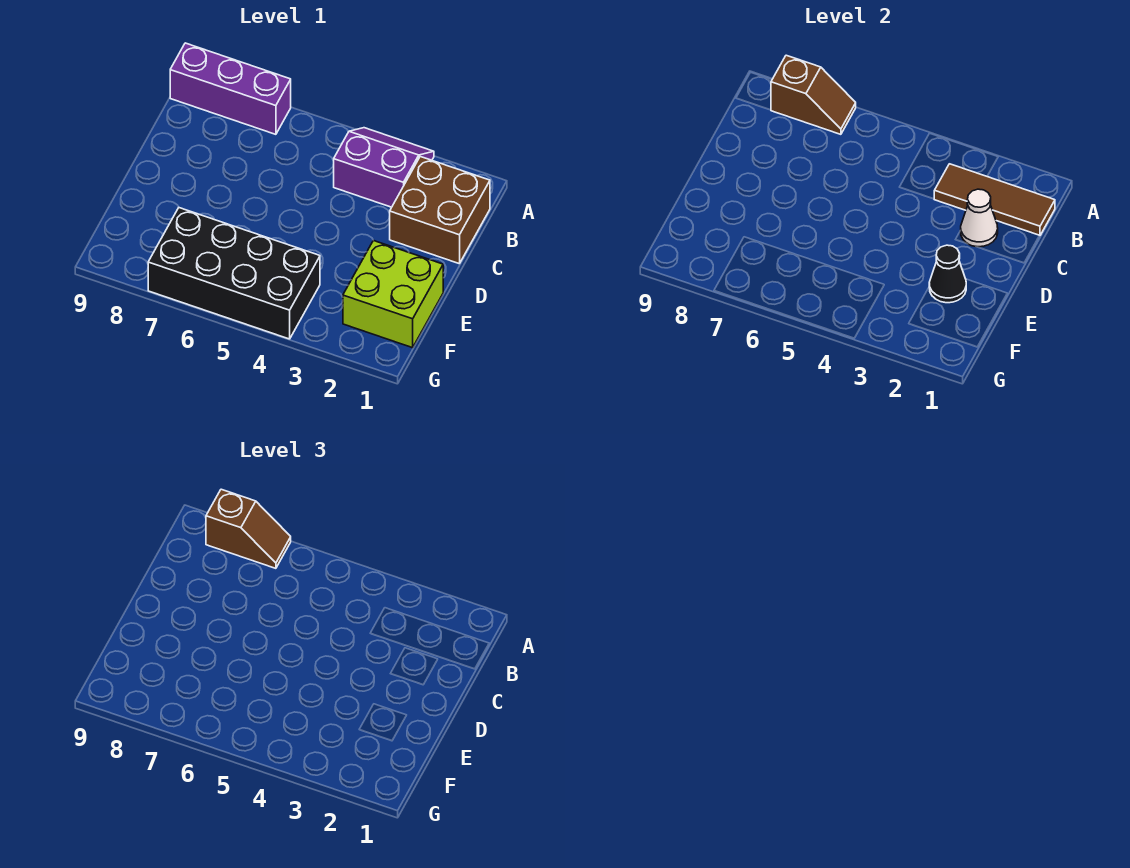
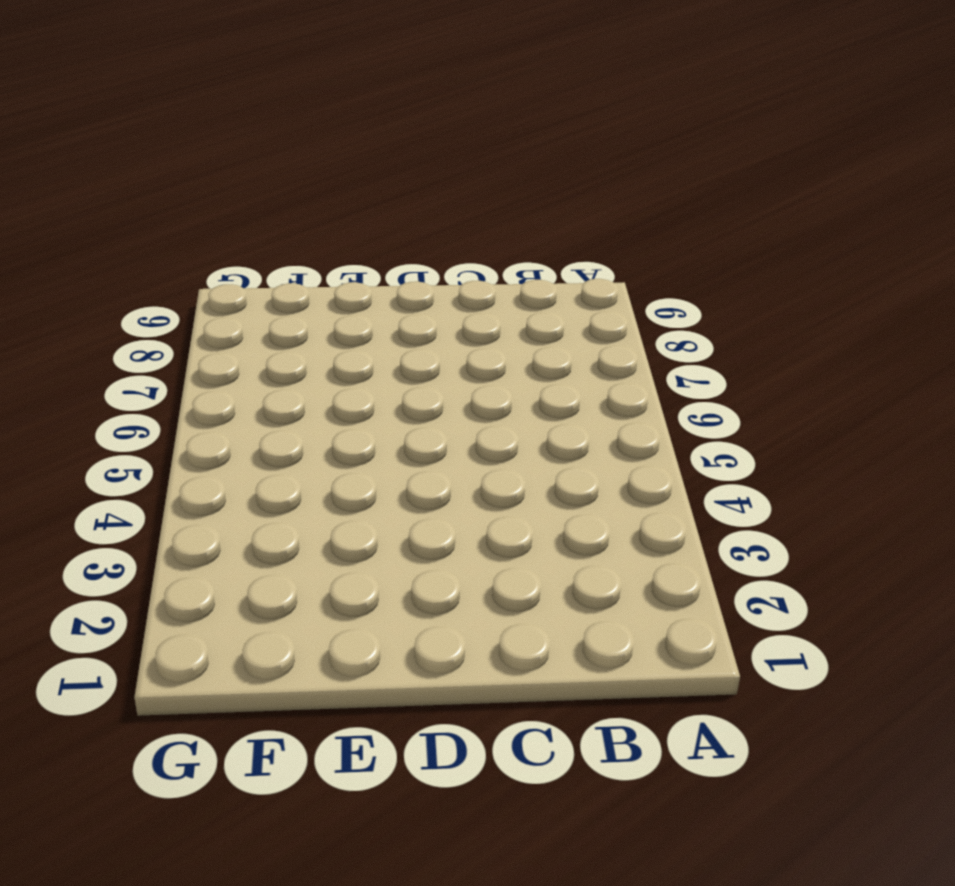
none -> purple 2x2 slope [334,128,434,207]
none -> purple 1x3 brick [170,43,291,134]

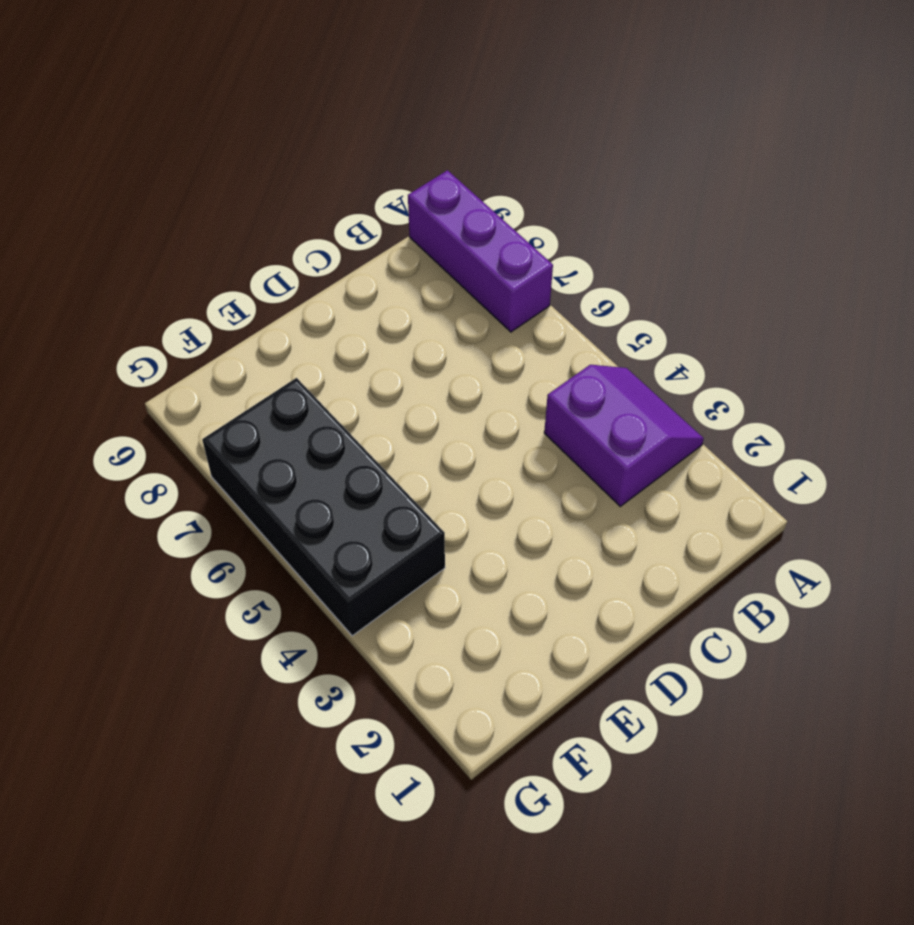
none -> brown 2x2 brick [390,157,490,264]
none -> lime 2x2 brick [343,240,443,348]

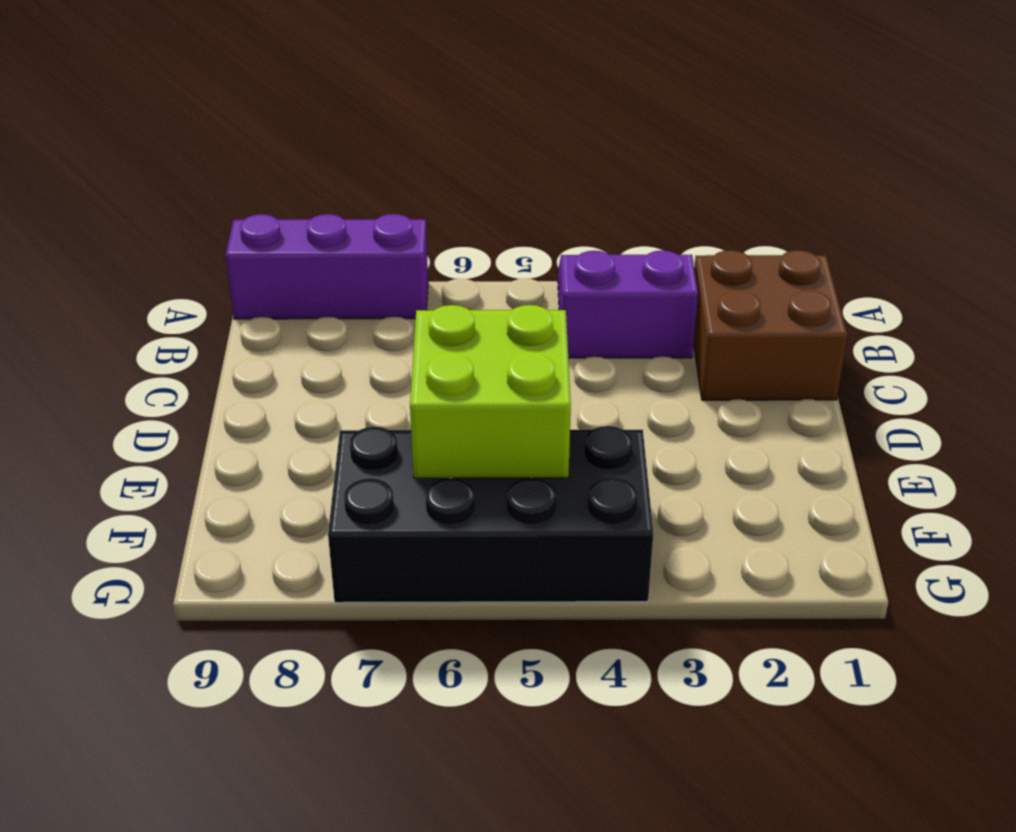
lime 2x2 brick [410,305,571,478] -> lime 2x2 brick moved to [343,240,443,348]
none -> brown 1x2 slope [771,55,856,134]
none -> brown 1x3 tile [934,164,1055,236]

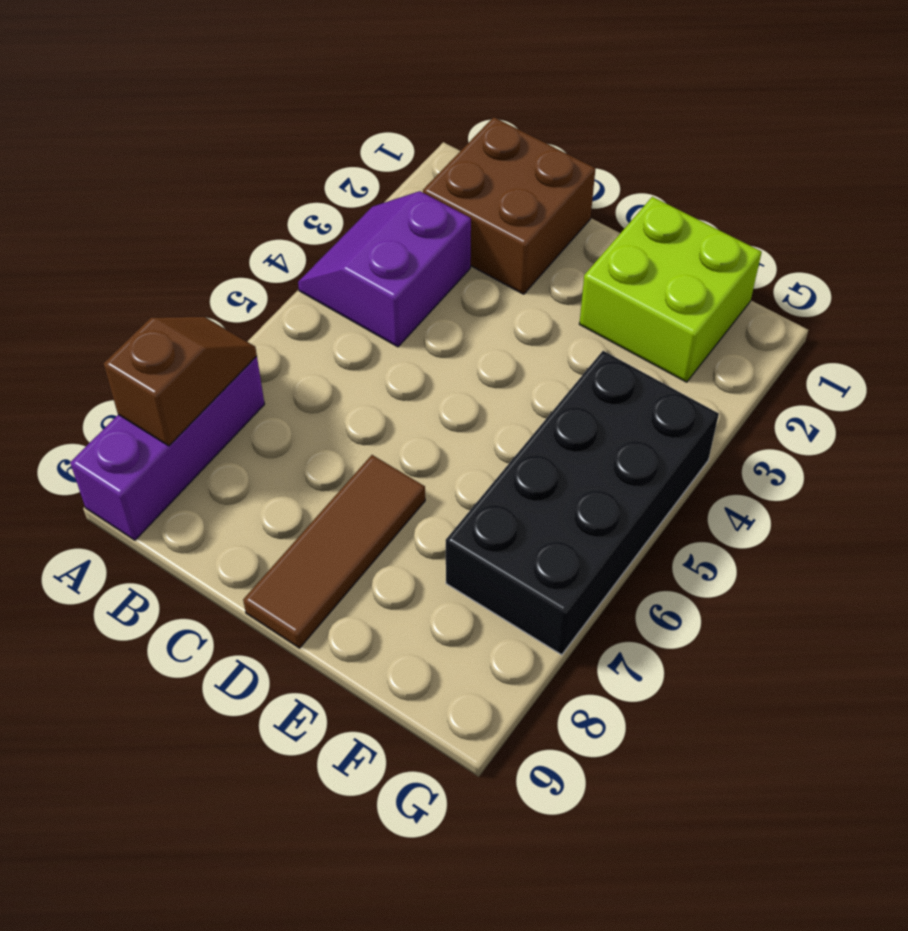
brown 1x3 tile [243,455,425,648] -> brown 1x3 tile moved to [934,164,1055,236]
none -> white 1x1 cone [961,189,998,247]
none -> black 1x1 cone [929,245,966,303]

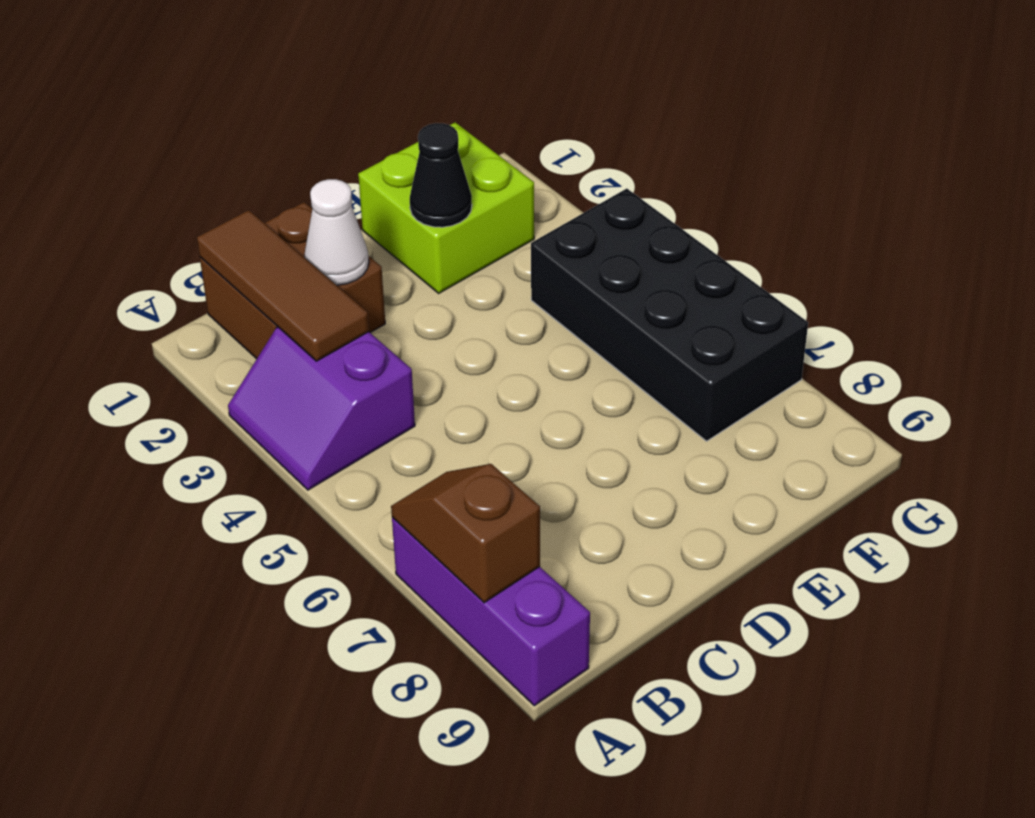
none -> brown 1x2 slope [206,489,291,568]

